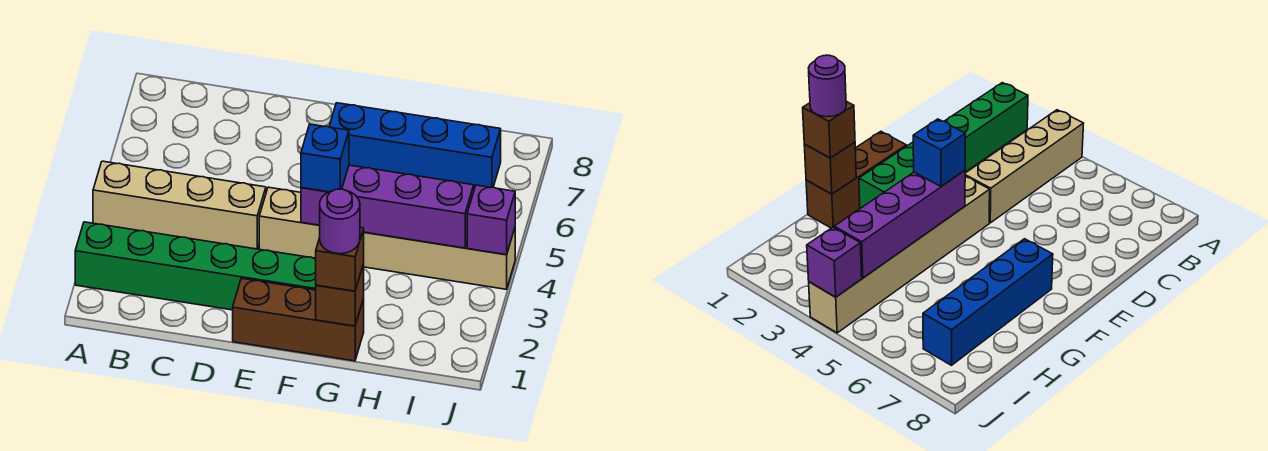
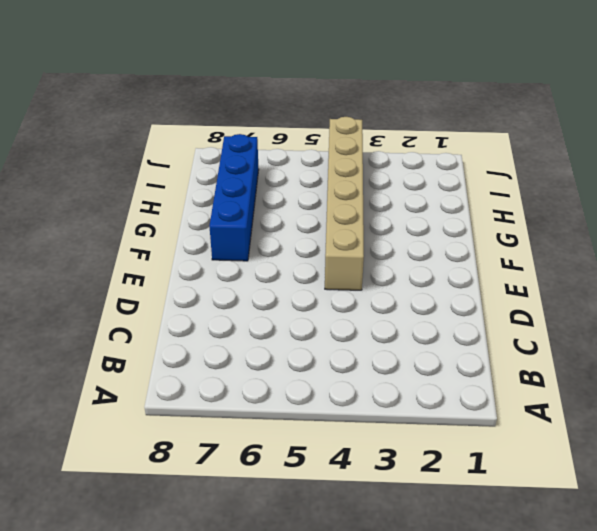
none -> green 1x6 brick [75,222,316,310]
none -> tan 1x4 brick [93,161,266,249]

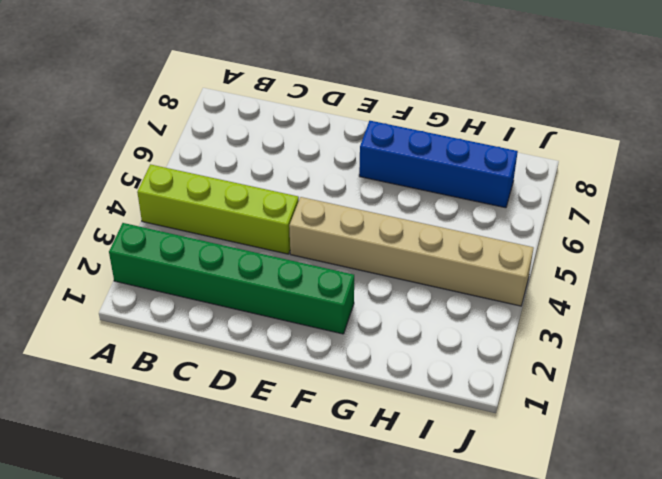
lime 1x4 brick [137,164,299,254] -> tan 1x4 brick [93,161,266,249]
none -> brown 1x3 brick [233,278,364,361]
none -> purple 1x4 brick [301,165,474,248]

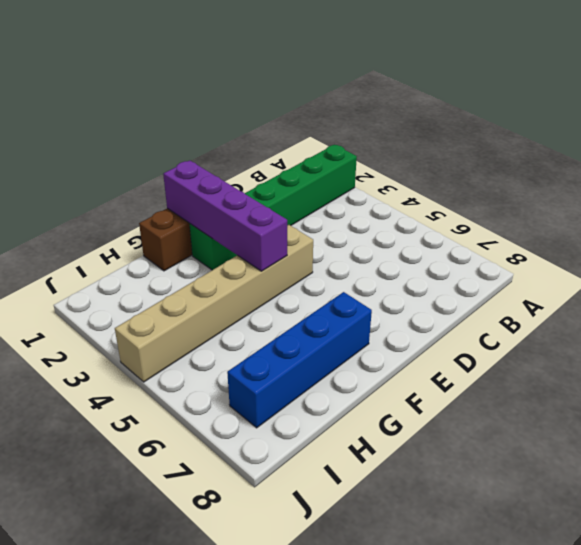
purple 1x4 brick [163,160,287,271] -> purple 1x4 brick turned to [301,165,474,248]
none -> tan 1x4 brick [93,161,266,249]
none -> brown 1x1 brick [316,264,364,326]

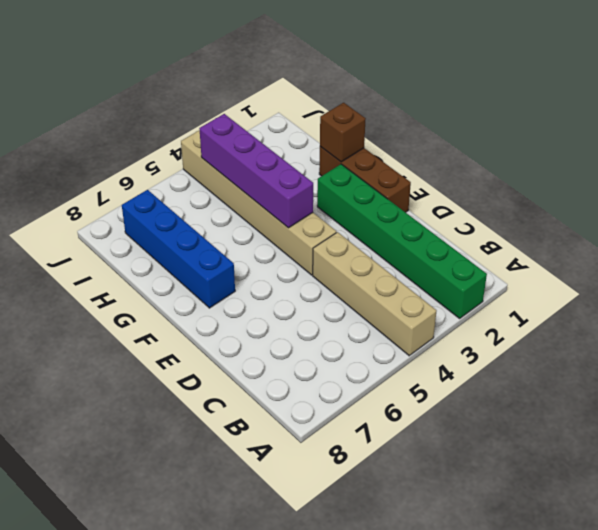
none -> purple 1x1 brick [467,185,515,255]
none -> blue 1x1 brick [301,124,349,192]

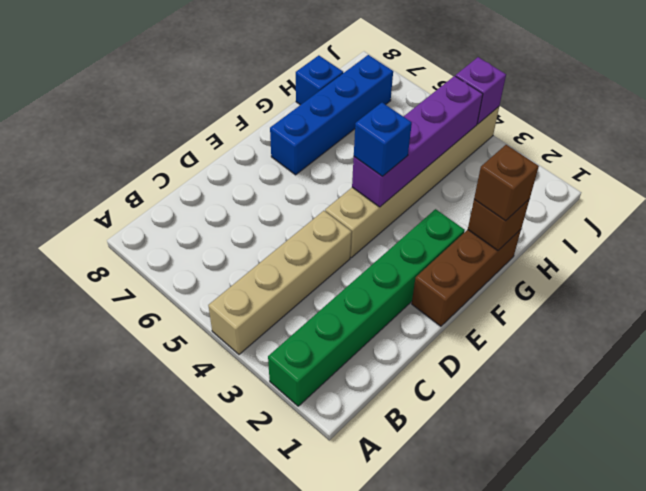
blue 1x1 brick [296,55,343,105] -> none
none -> purple 1x1 round brick [319,189,360,254]

